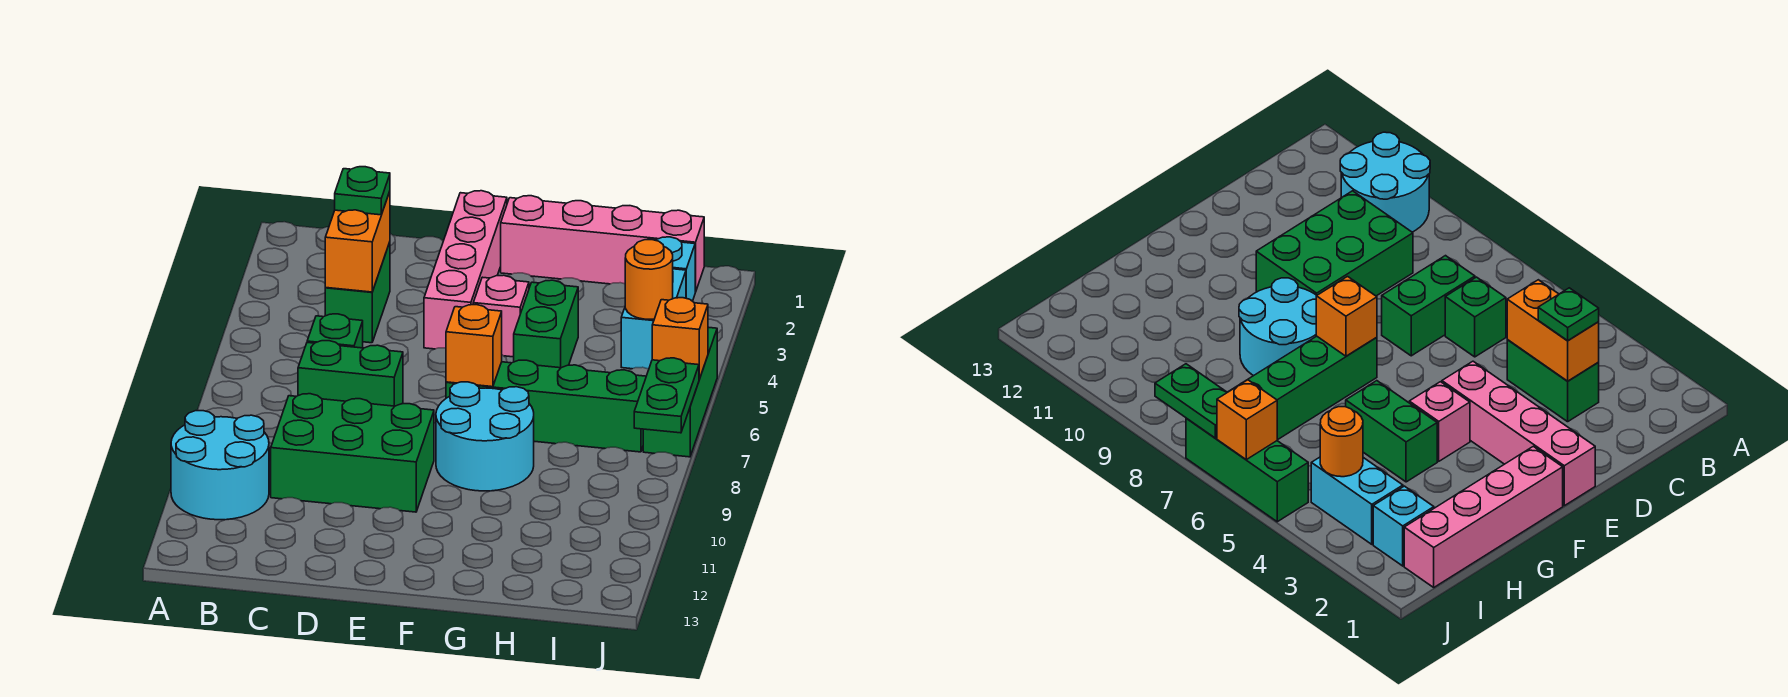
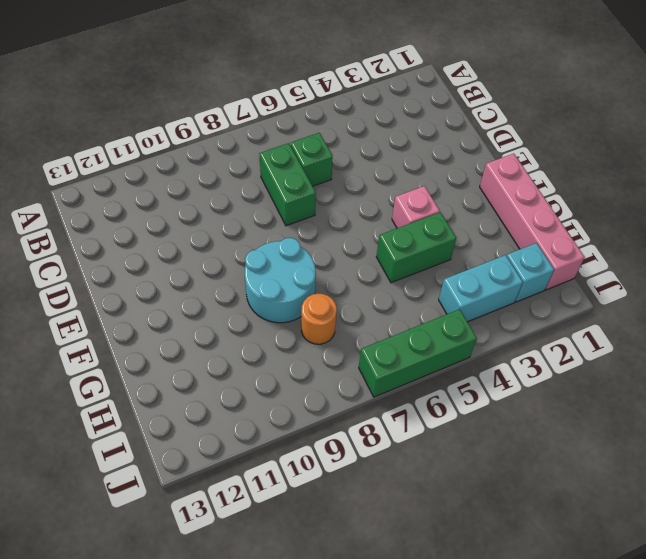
orange 1x1 round brick [301,294,337,344] -> orange 1x1 round brick moved to [625,240,673,319]
none -> cyan 2x2 round brick [171,411,269,520]
none -> green 1x2 brick [325,242,390,343]
none -> green 2x3 brick [271,394,434,512]

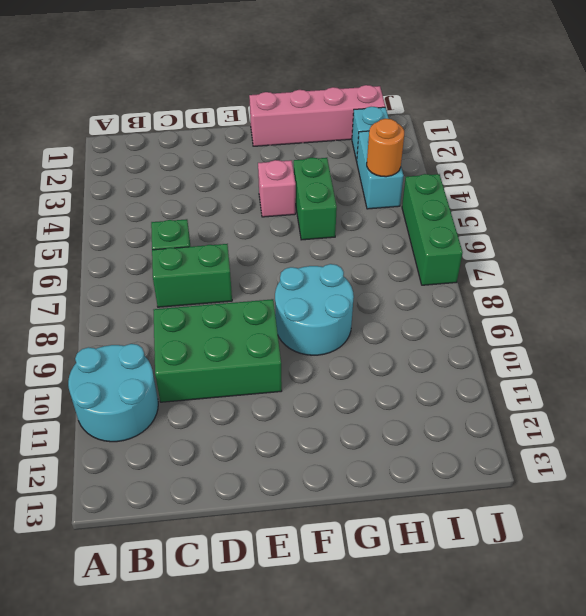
none -> green 1x2 brick [325,242,390,343]
none -> pink 1x4 brick [424,191,507,349]
none -> green 1x4 brick [446,360,646,452]

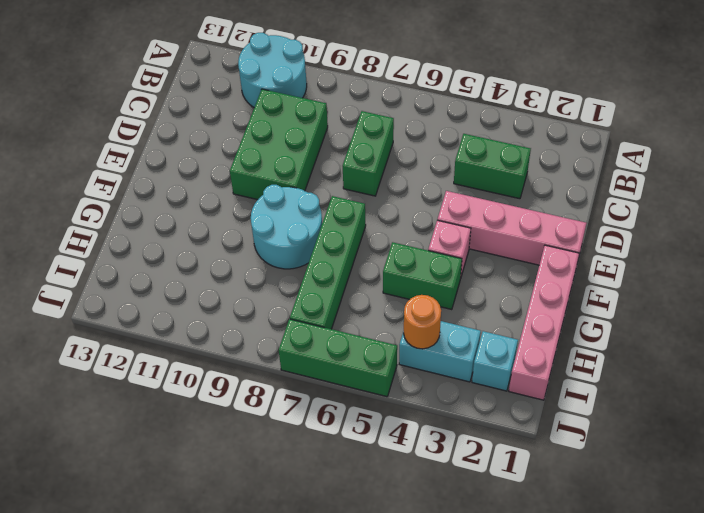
none -> green 1x1 brick [307,314,363,348]
none -> orange 1x2 brick [325,192,390,292]
none -> orange 1x1 brick [446,305,502,387]

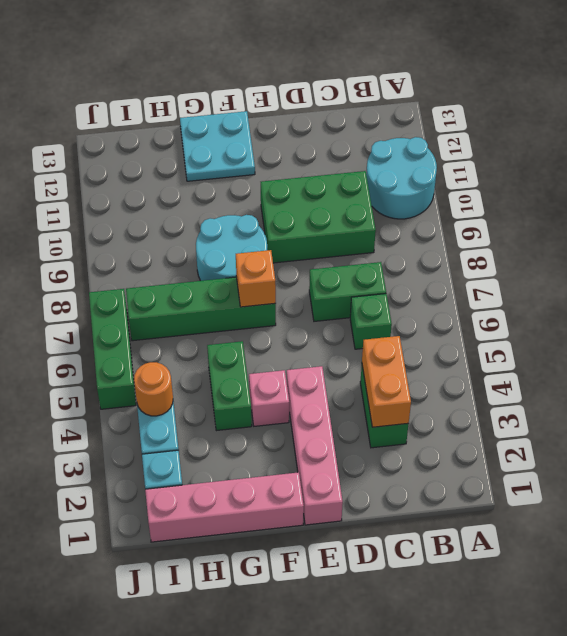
cyan 2x2 plate [180,111,255,181] -> none
none -> orange 1x1 brick [652,298,708,379]
none -> green 1x2 plate [634,358,699,433]
none -> green 1x1 plate [335,167,390,215]

